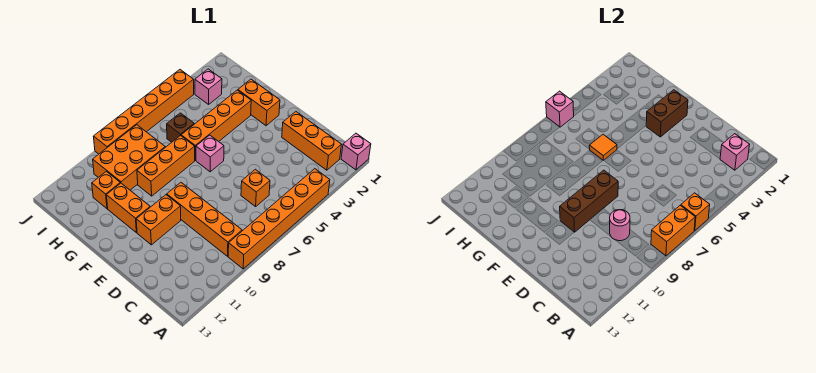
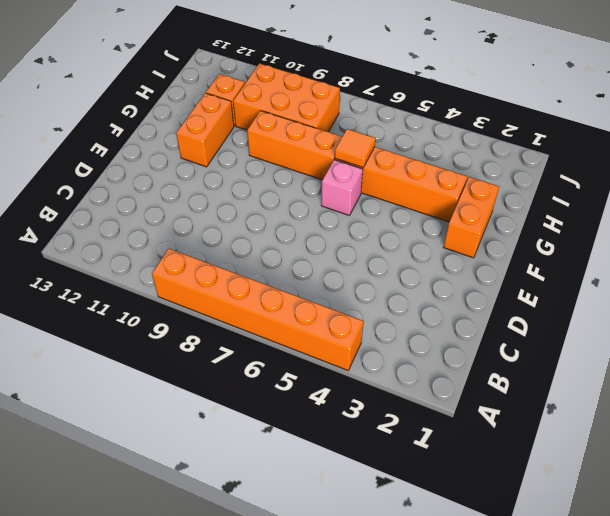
none -> pink 1x1 brick [341,133,371,170]
none -> orange 1x3 brick [282,112,342,170]
none -> orange 1x4 brick [167,183,242,256]

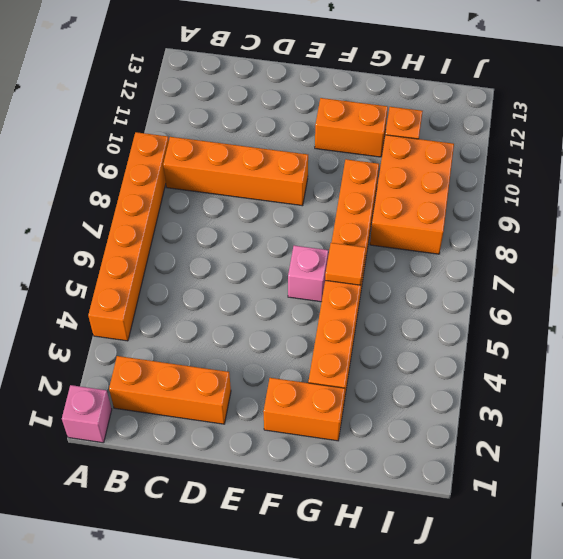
none -> orange 1x1 brick [241,169,270,207]
none -> orange 1x2 brick [136,195,181,245]
none -> brown 1x1 brick [167,113,194,142]

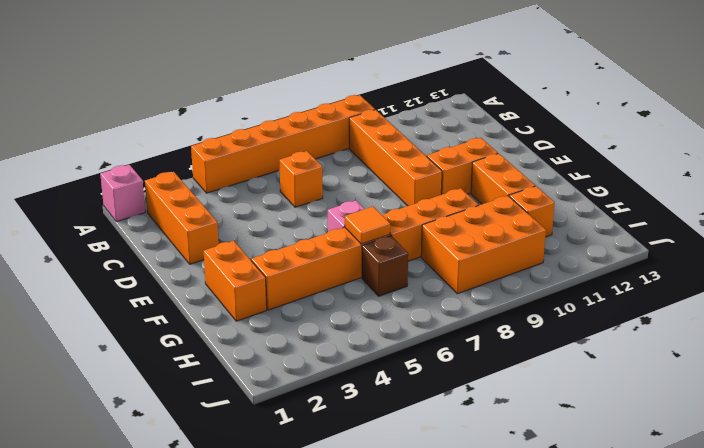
none -> pink 1x1 brick [195,69,222,104]
none -> orange 1x6 brick [93,70,194,154]
none -> orange 1x1 brick [681,193,710,231]

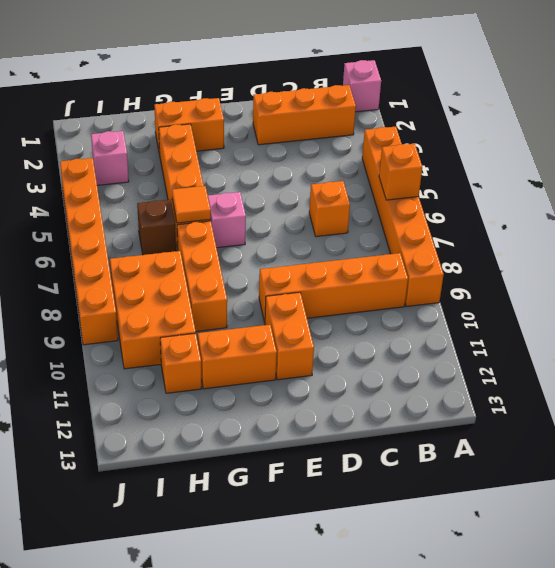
none -> orange 1x2 brick [651,205,695,256]
none -> pink 1x1 brick [720,134,750,170]
none -> pink 1x1 round brick [610,210,630,241]

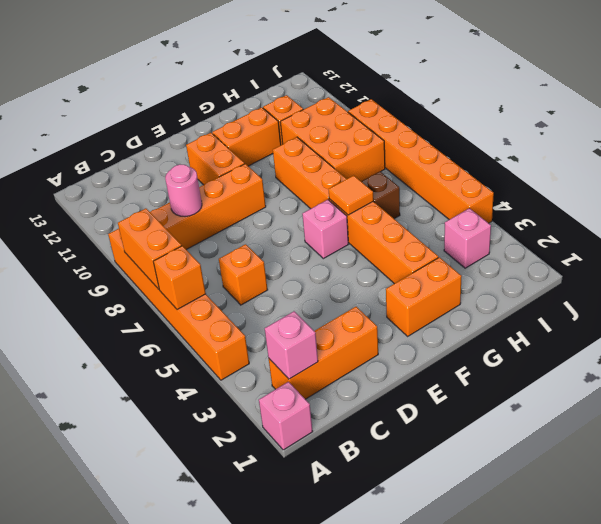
none -> brown 1x3 brick [560,170,618,232]
none -> brown 1x2 brick [646,90,688,137]
none -> pink 1x1 brick [546,91,574,127]

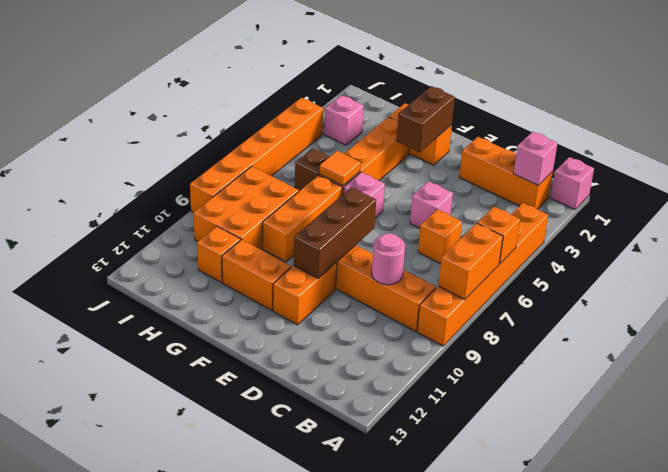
pink 1x1 brick [410,181,453,228] -> pink 1x1 brick moved to [546,91,574,127]

